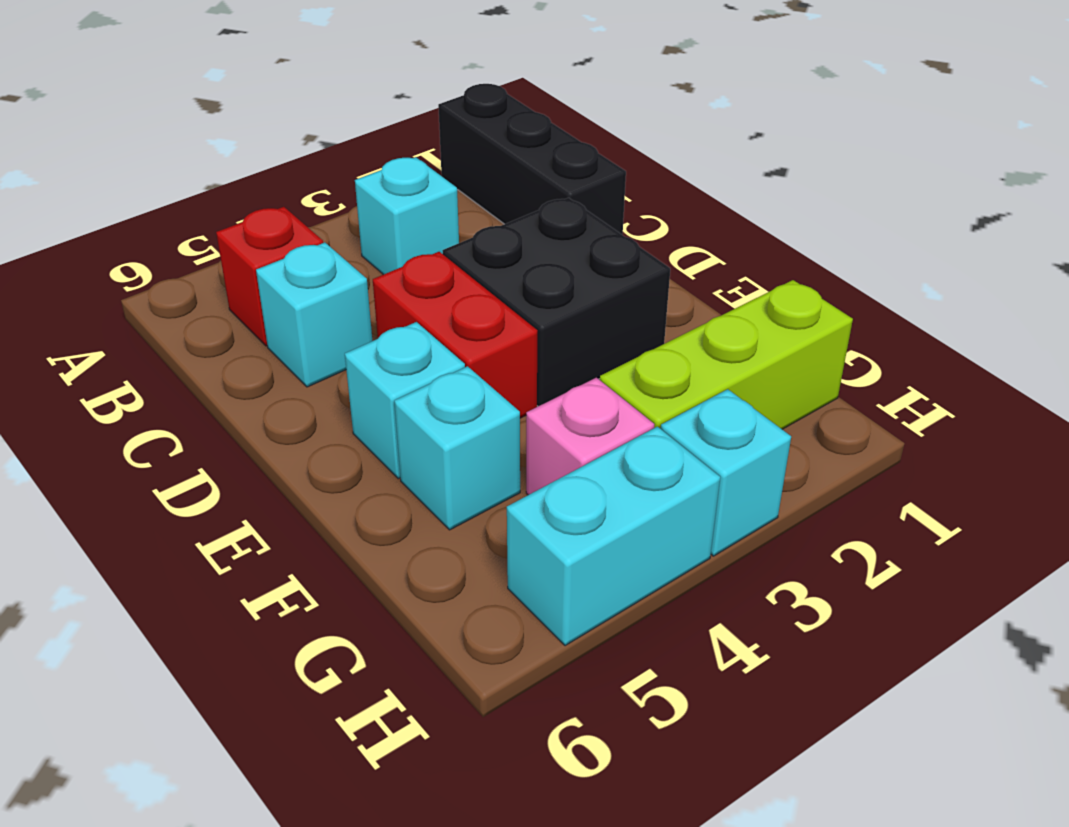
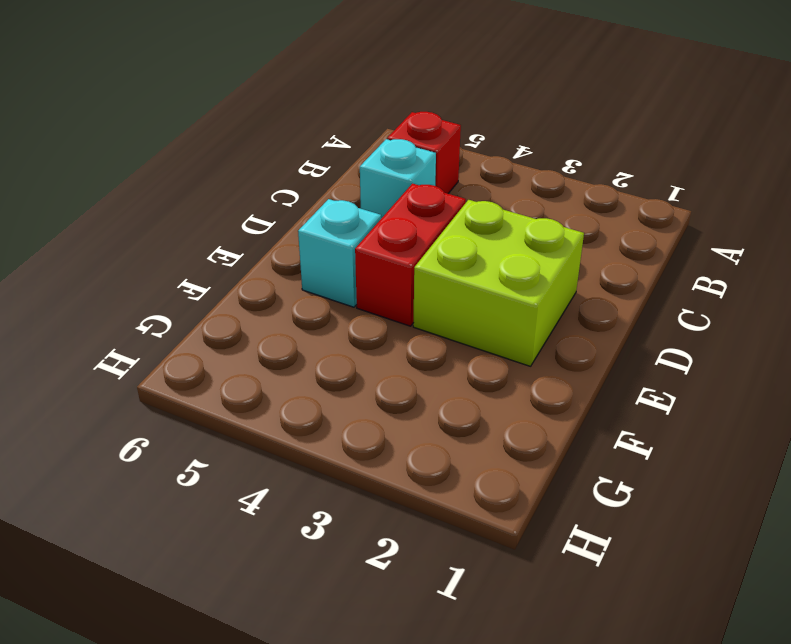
lime 2x2 brick [413,200,584,366] -> black 2x2 brick [442,198,670,406]
none -> black 1x3 brick [438,84,626,235]
none -> cyan 1x1 brick [355,157,459,275]
none -> cyan 1x1 brick [394,366,520,530]

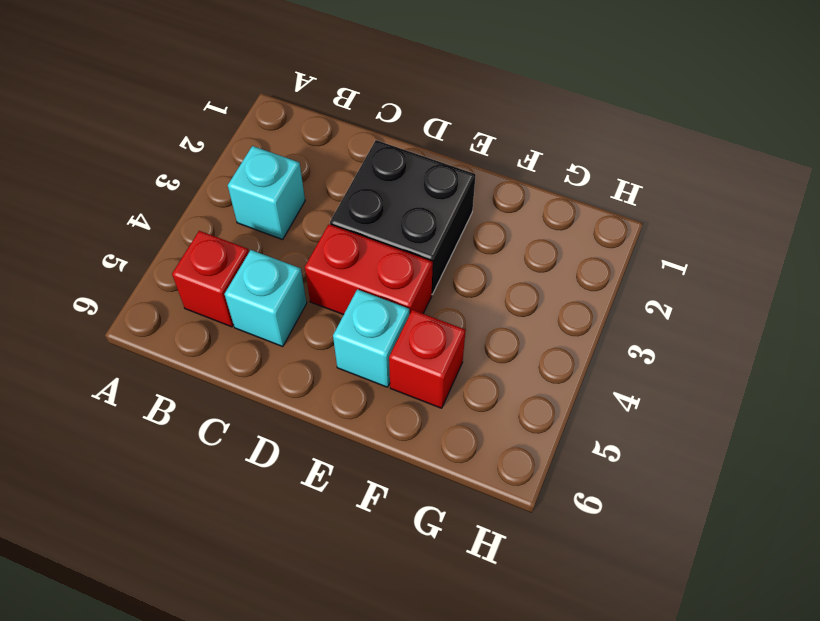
red 1x1 brick [389,310,466,408] -> cyan 1x1 brick [394,366,520,530]
none -> black 1x3 brick [438,84,626,235]
none -> lime 1x3 brick [600,280,853,429]
none -> pink 1x1 brick [526,378,654,495]

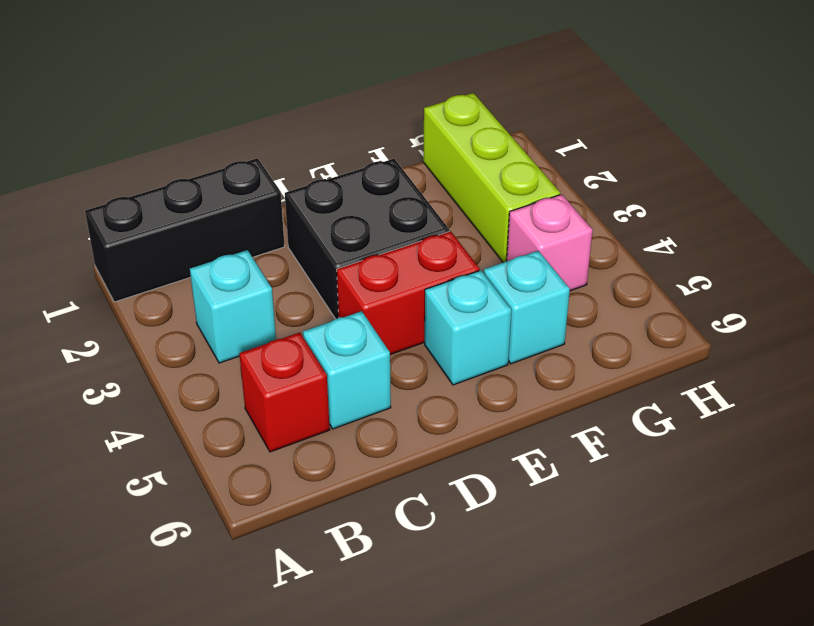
none -> cyan 1x1 brick [661,389,791,556]
none -> cyan 1x2 brick [507,426,720,646]

